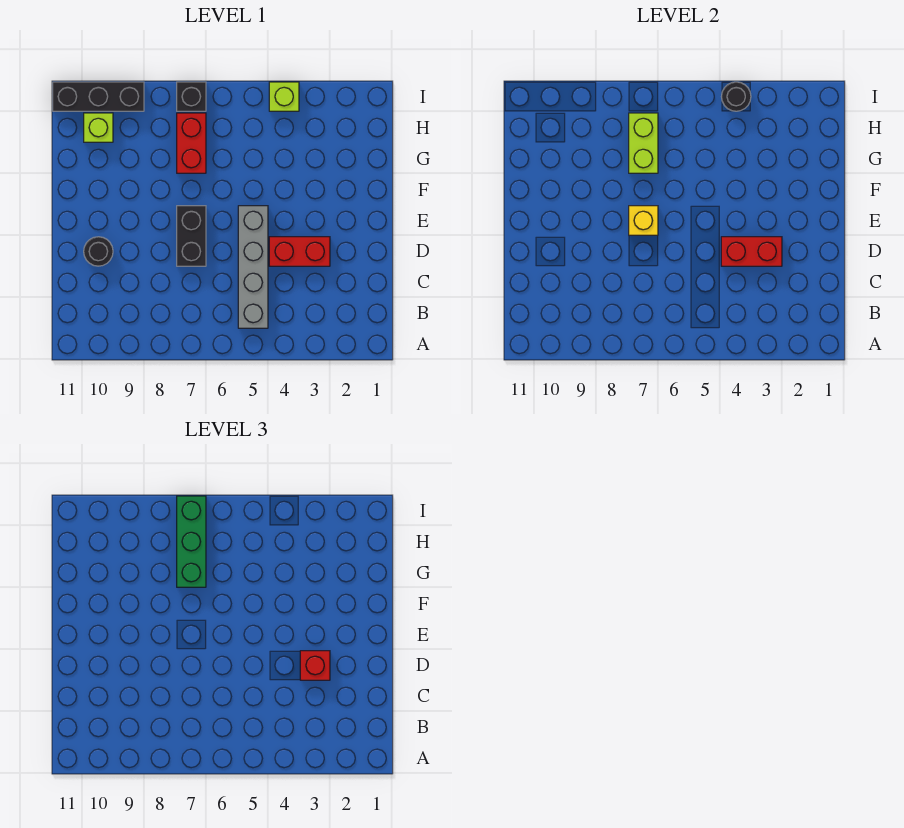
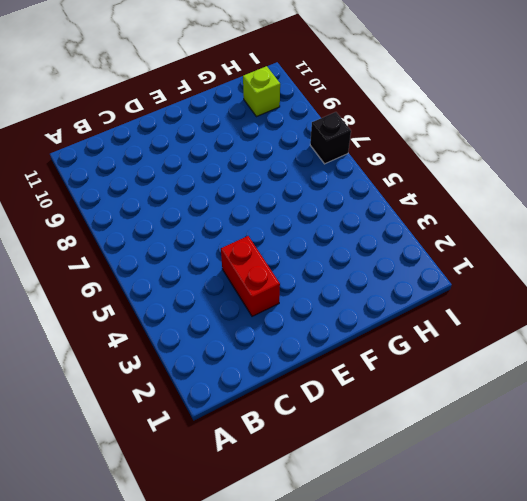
none -> grey 1x4 brick [238,206,268,328]
none -> black 1x2 brick [177,206,206,266]
none -> black 1x1 round brick [84,237,113,266]

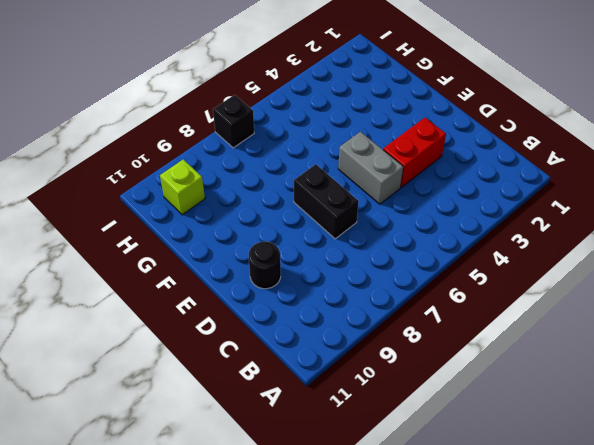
grey 1x2 brick [338,132,403,204] -> grey 1x4 brick [238,206,268,328]
none -> red 1x2 brick [177,113,206,173]
none -> lime 1x1 brick [269,82,299,111]
none -> black 1x3 brick [53,82,144,111]

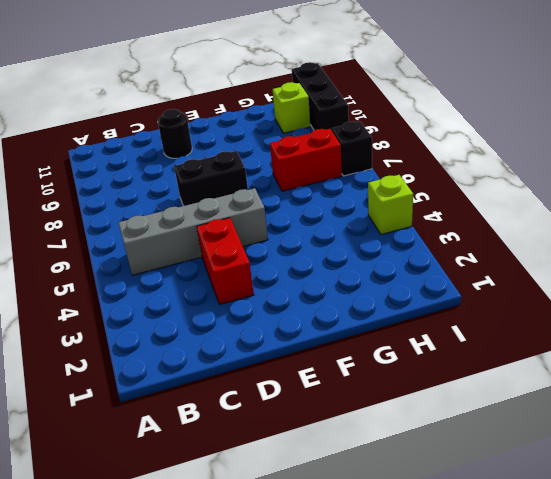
none -> red 1x2 brick [721,237,782,266]
none -> yellow 1x1 brick [629,206,658,235]
none -> lime 1x2 brick [629,113,658,173]

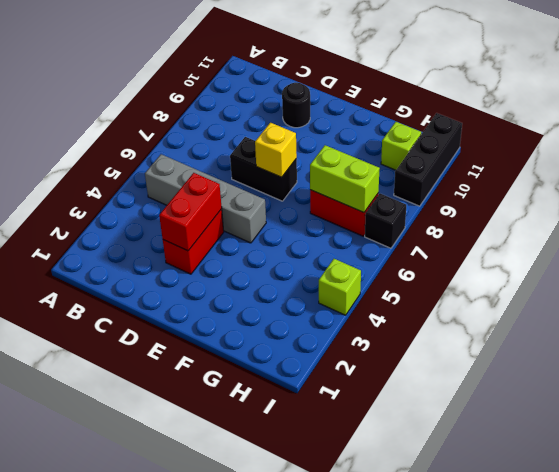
none -> black 1x1 round brick [721,82,751,111]
none -> red 1x1 brick [300,651,330,680]
none -> green 1x3 brick [177,496,206,587]

